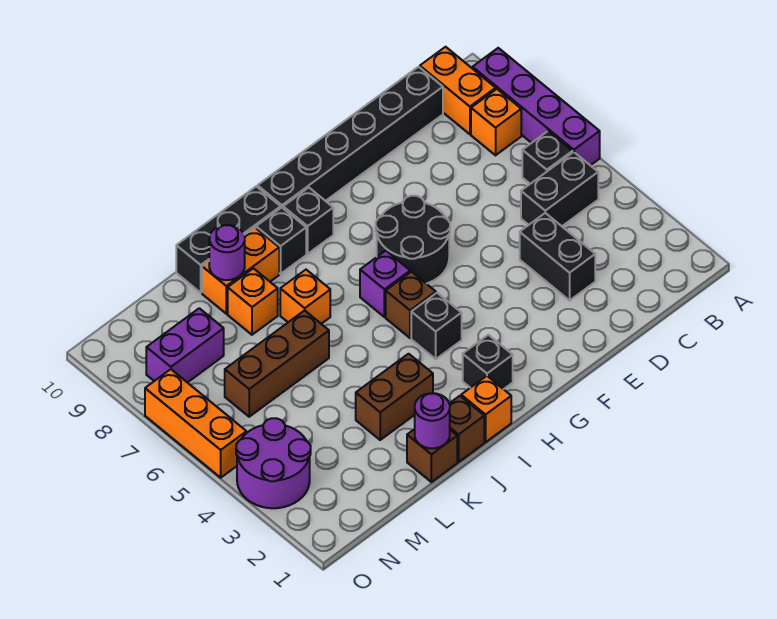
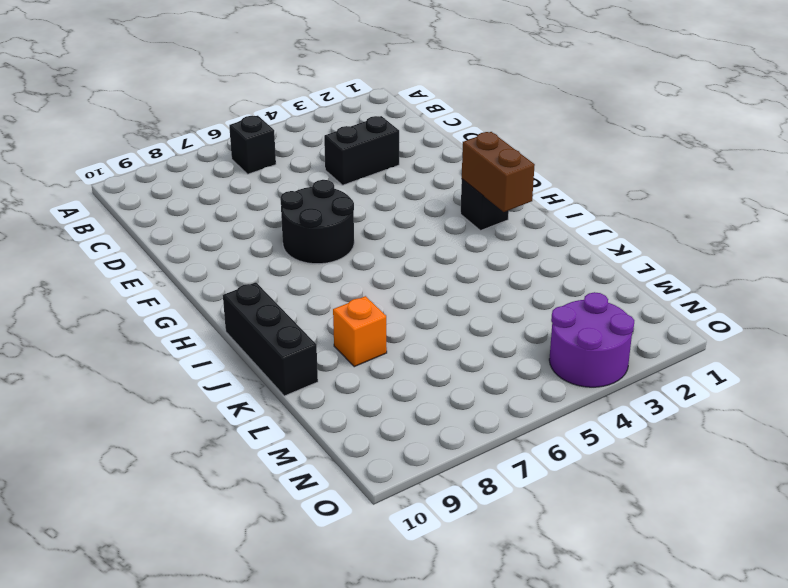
brown 1x2 brick [462,132,535,212] -> brown 1x2 brick moved to [356,354,433,440]
none -> purple 1x4 brick [473,48,600,165]
none -> black 1x2 brick [521,152,598,226]
none -> orange 1x1 brick [471,89,521,155]

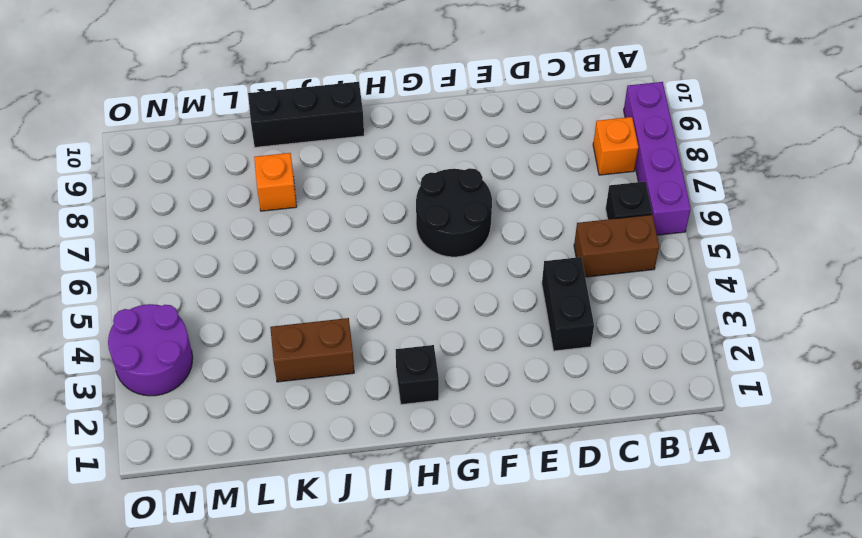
brown 1x2 brick [574,215,659,277] -> black 1x2 brick [521,152,598,226]
none -> orange 1x2 brick [420,47,496,134]
none -> black 1x6 brick [258,67,443,208]
none -> black 1x1 brick [411,293,462,359]

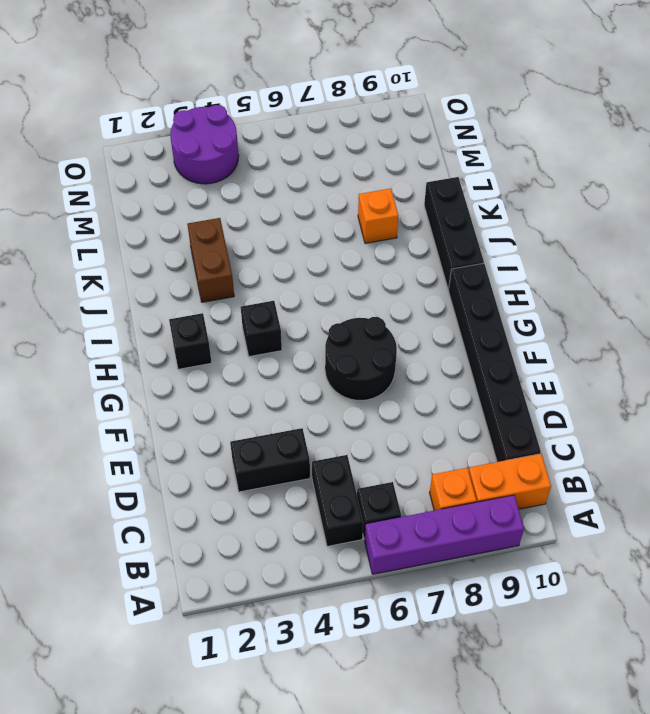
none -> brown 1x1 brick [386,272,436,338]
none -> purple 1x1 brick [360,251,410,317]
none -> black 1x1 brick [283,188,333,254]

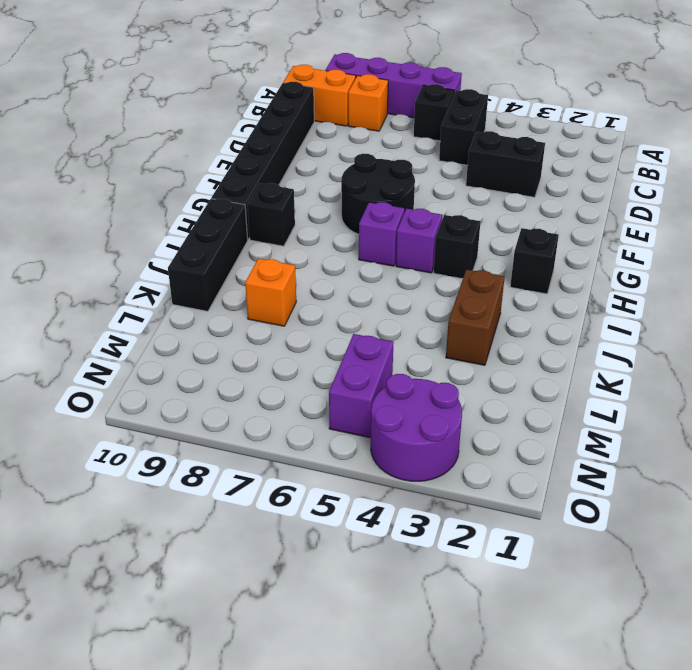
purple 1x1 brick [396,209,442,273] -> brown 1x1 brick [386,272,436,338]
purple 1x2 brick [329,334,394,438] -> purple 1x2 brick moved to [146,308,224,383]
none -> orange 1x1 brick [461,376,511,442]
none -> black 1x1 brick [256,208,306,274]
none -> brown 1x1 brick [449,396,484,462]

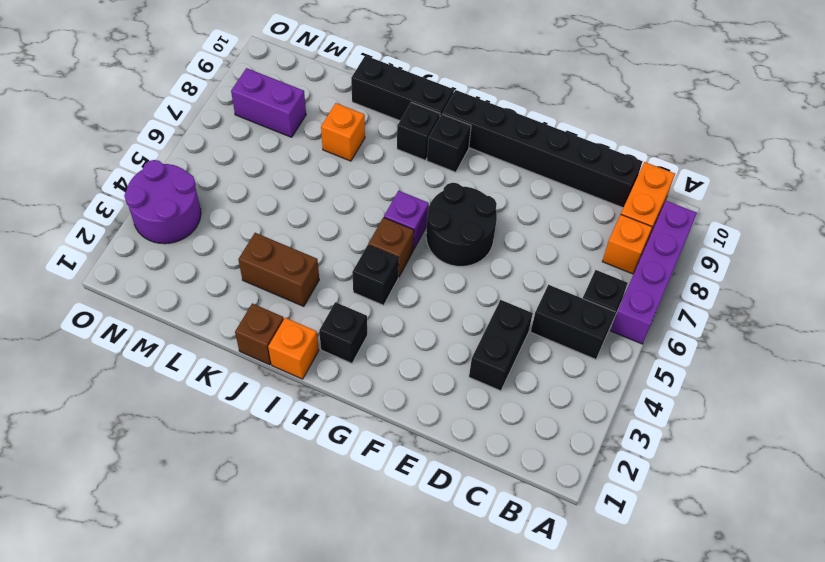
none -> orange 1x1 brick [280,270,330,324]
none -> orange 1x2 brick [202,227,279,314]
none -> brown 1x1 brick [407,429,457,482]

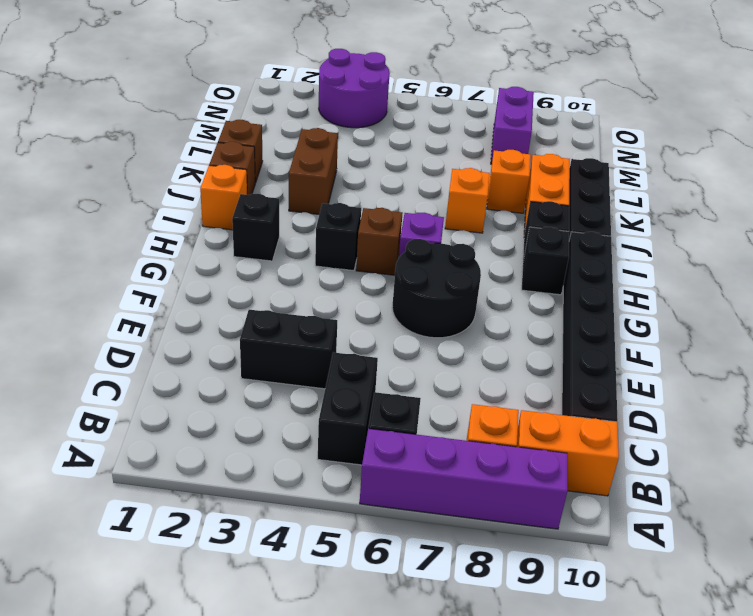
none -> brown 1x3 brick [225,310,329,417]
none -> orange 1x3 brick [145,369,246,478]
none -> purple 1x1 round brick [415,393,450,448]

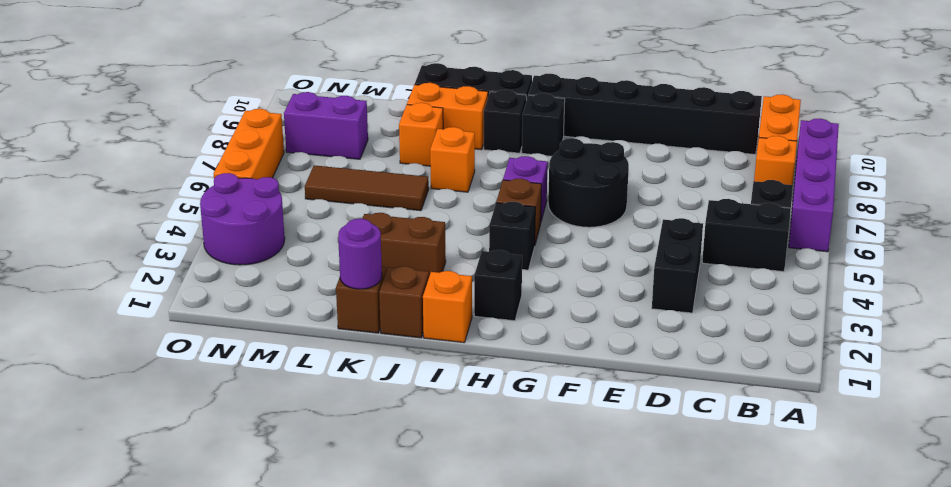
brown 1x3 tile [305,165,429,211] -> brown 1x3 brick [225,310,329,417]
none -> purple 1x1 round brick [209,225,245,280]

